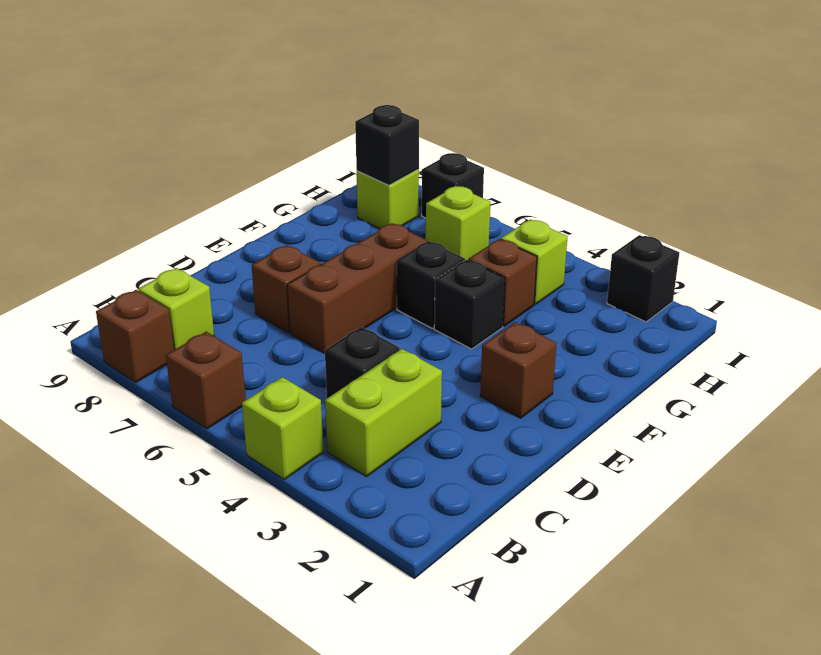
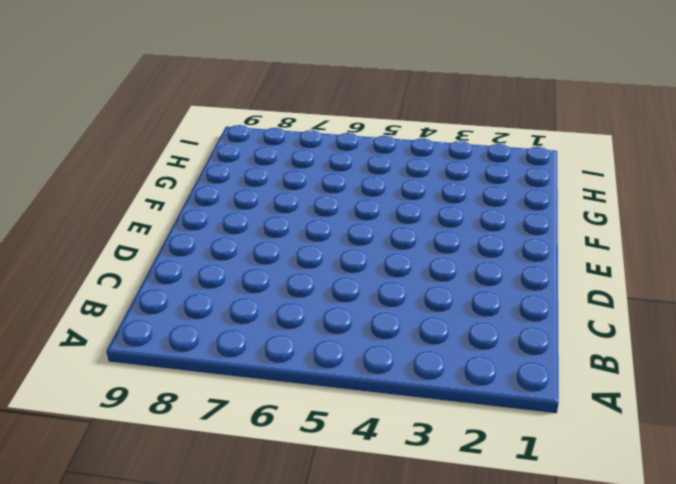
none -> lime 1x1 brick [242,377,323,479]
none -> brown 1x1 brick [166,332,246,429]
none -> brown 1x1 brick [96,290,174,383]

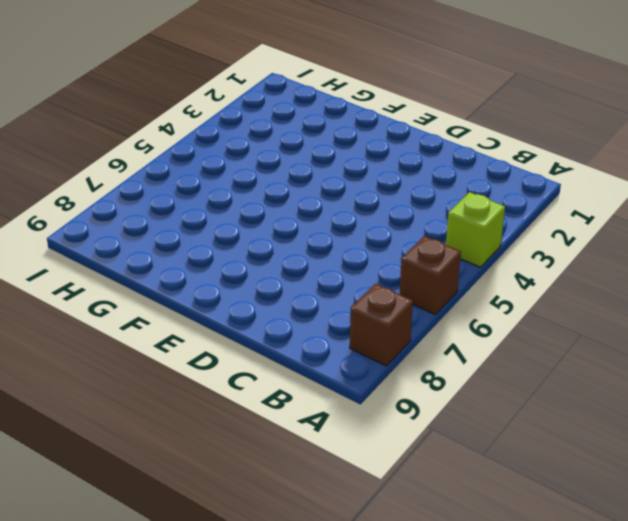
none -> lime 1x2 brick [325,349,442,477]
none -> lime 1x1 brick [138,268,214,350]
none -> black 1x1 brick [325,327,400,398]

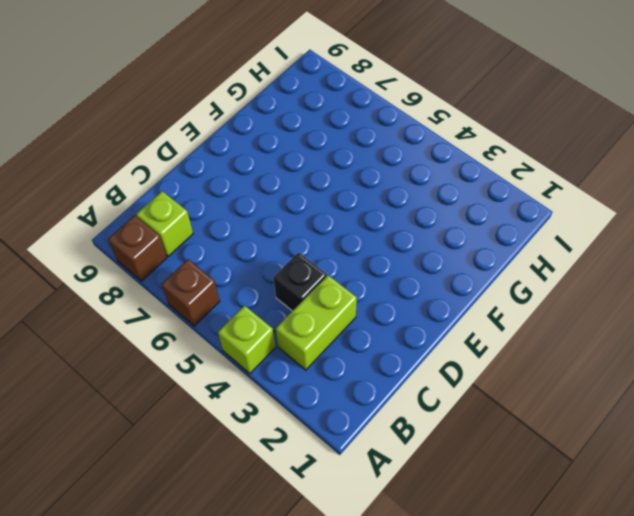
none -> brown 1x3 brick [287,223,427,354]
none -> brown 1x1 brick [252,245,321,333]
none -> brown 1x1 brick [480,322,557,418]

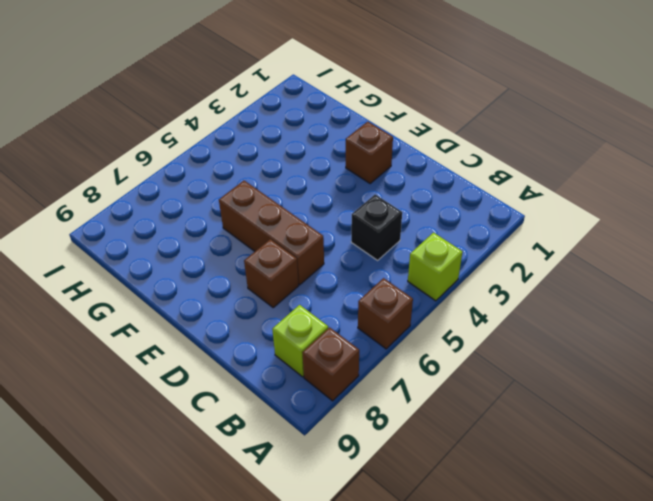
none -> lime 1x2 brick [325,349,442,477]
none -> black 1x1 brick [434,260,505,349]
none -> black 1x1 brick [397,241,465,329]

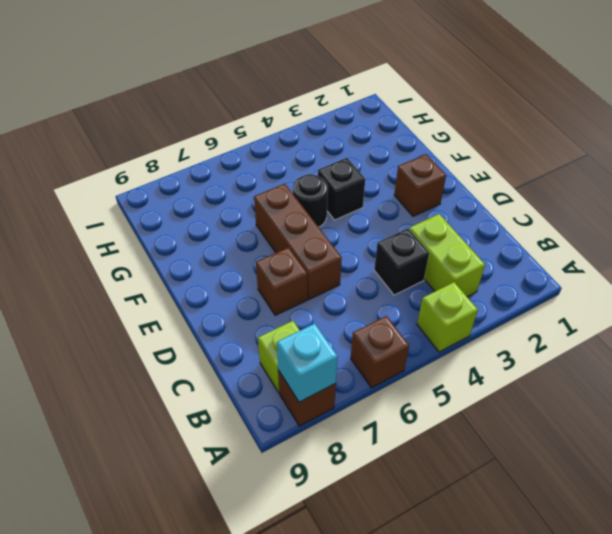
cyan 1x1 brick [277,324,338,402] -> none
black 1x1 round brick [293,174,328,227] -> black 1x1 brick [397,241,465,329]
none -> brown 1x1 brick [469,239,537,326]
none -> lime 1x1 brick [501,219,568,304]
none -> lime 1x1 brick [426,186,490,260]

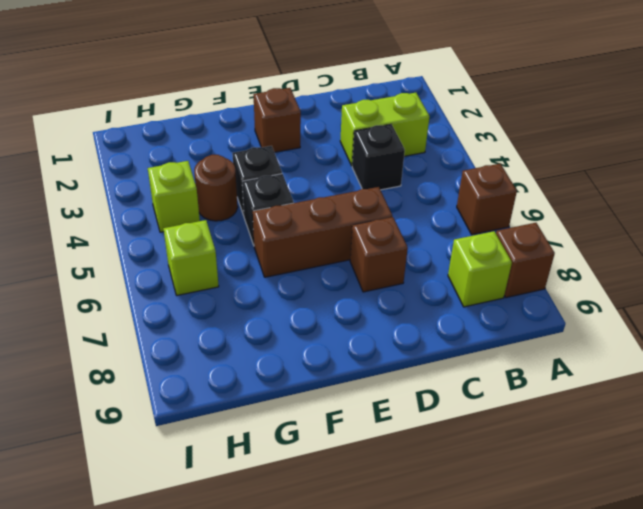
brown 1x1 round brick [194,155,238,221] -> brown 1x1 brick [469,239,537,326]
none -> lime 1x1 brick [242,377,323,479]
none -> lime 1x1 brick [357,169,419,229]
none -> black 1x1 brick [607,235,679,322]

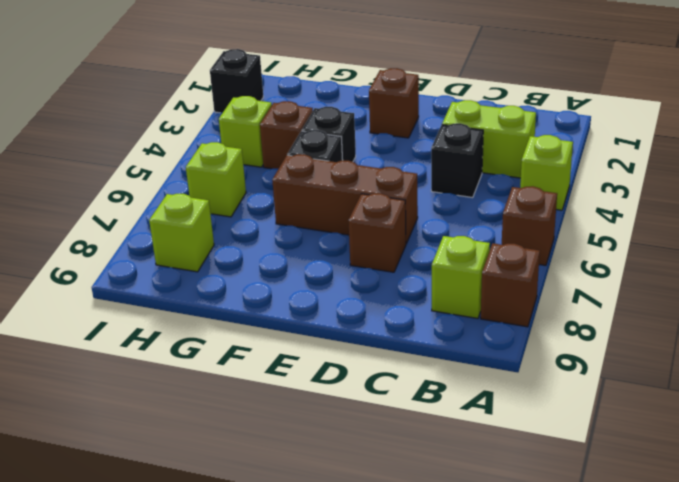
none -> black 1x1 brick [422,153,484,218]
none -> black 1x1 brick [355,105,419,185]

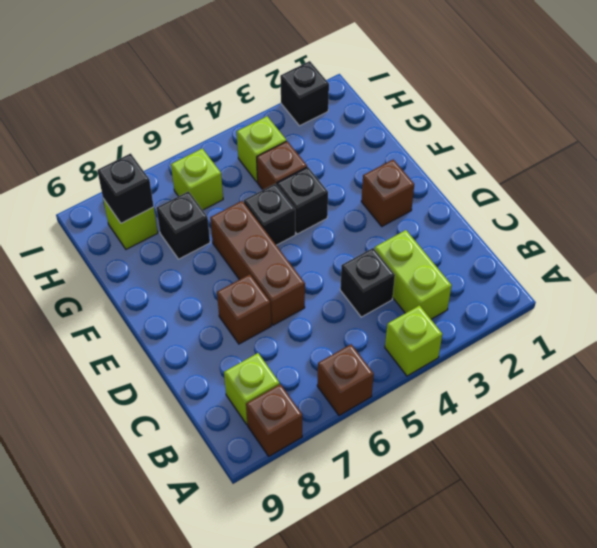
black 1x1 brick [156,191,210,259] -> black 1x1 brick moved to [422,153,484,218]

